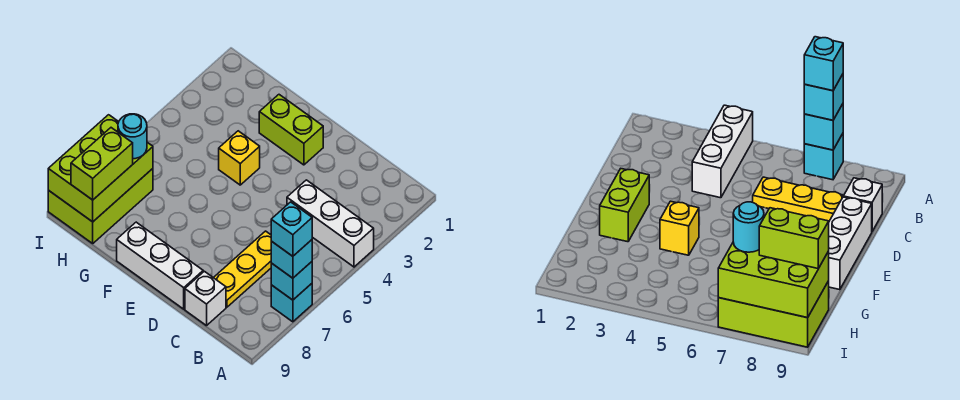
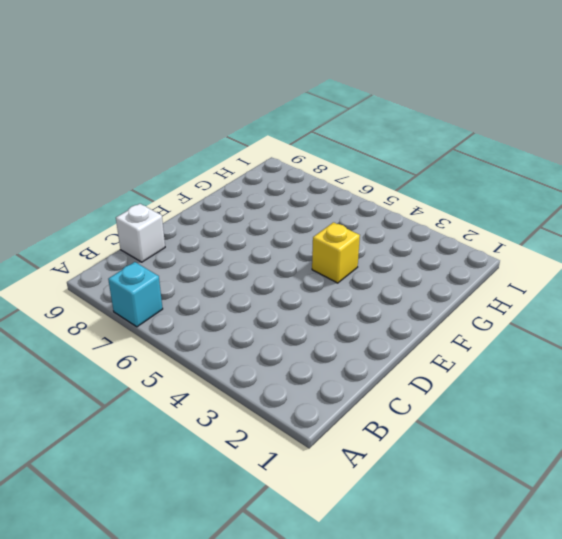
none -> white 1x3 brick [287,180,374,267]
none -> yellow 1x3 plate [214,231,271,307]
none -> white 1x3 brick [117,222,203,309]

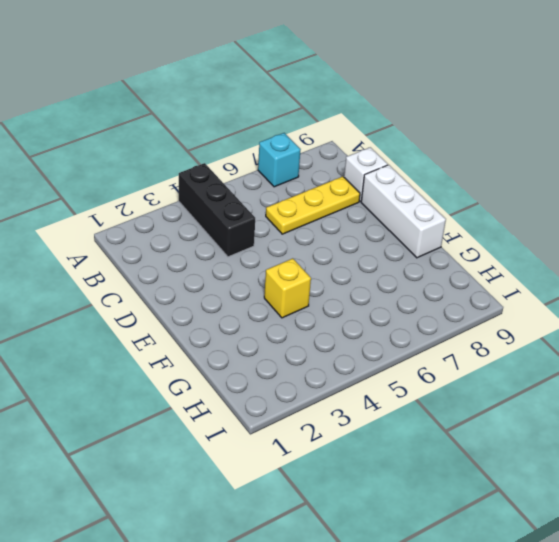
black 1x3 brick [179,163,255,257] -> white 1x3 brick [287,180,374,267]
none -> lime 1x2 brick [259,95,323,165]
none -> lime 2x3 brick [48,169,153,243]
none -> cyan 1x1 brick [271,262,312,300]

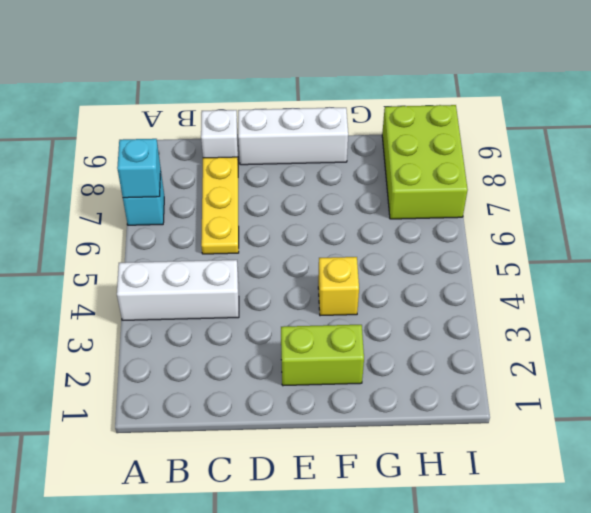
none -> lime 2x3 brick [48,115,153,222]
none -> cyan 1x1 brick [271,240,312,278]
none -> cyan 1x1 round brick [118,114,147,159]

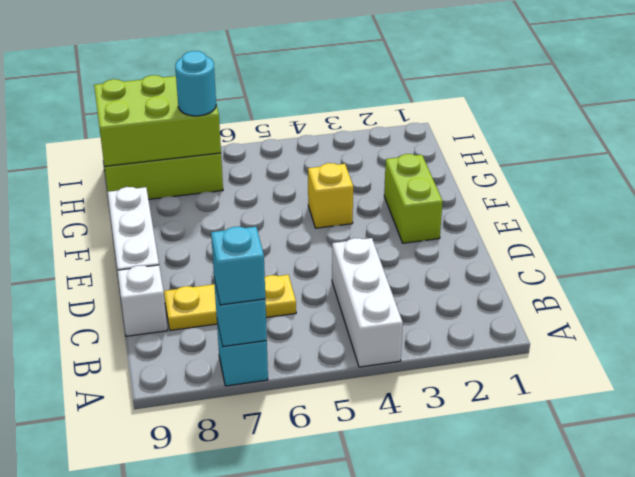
none -> lime 1x2 brick [71,128,133,200]
none -> cyan 1x1 brick [271,202,312,256]

